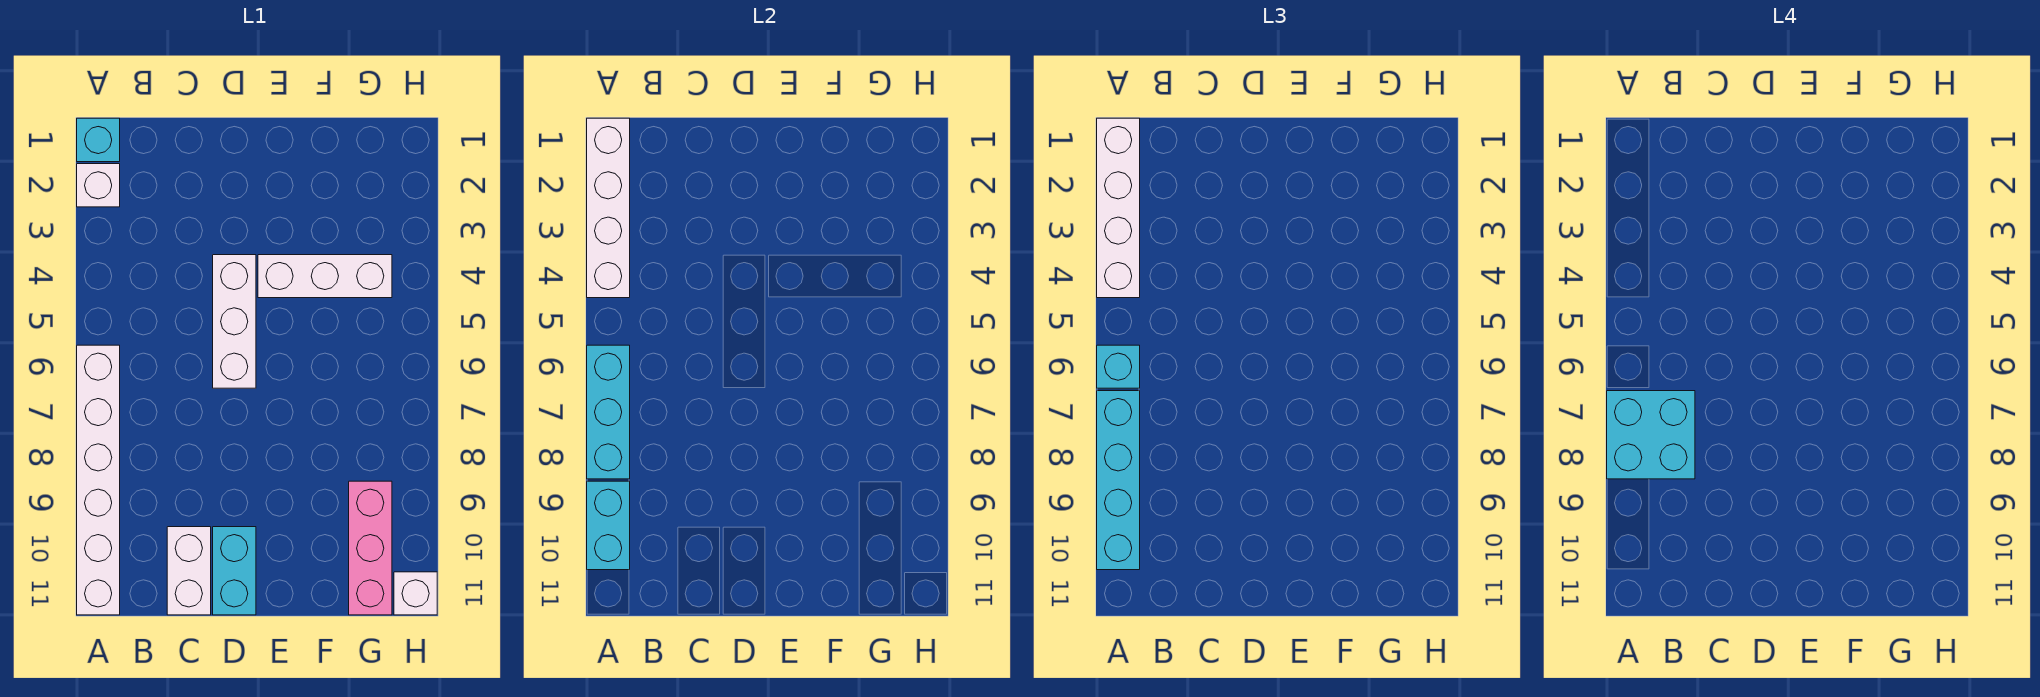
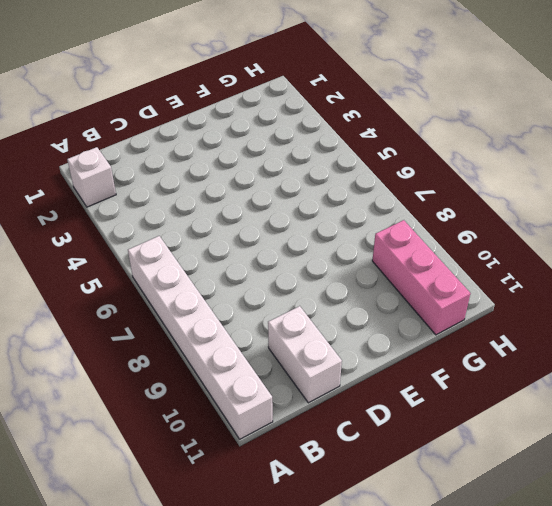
none -> cyan 1x1 brick [77,118,120,162]
none -> white 1x3 brick [213,255,256,388]
none -> cyan 1x2 brick [213,527,256,615]

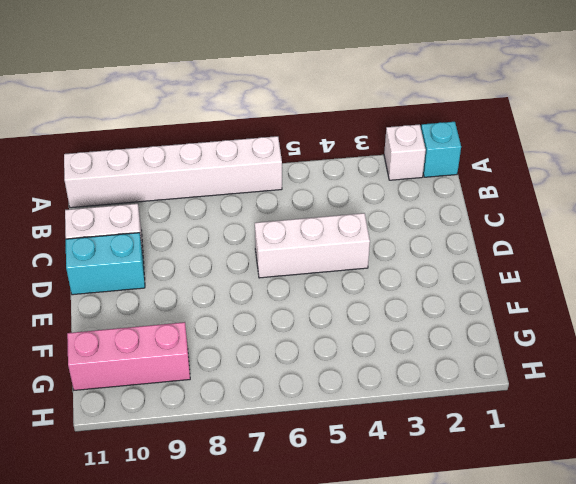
none -> white 1x3 brick [258,255,392,298]
none -> white 1x1 brick [394,572,437,615]
none -> white 1x4 brick [587,118,630,298]

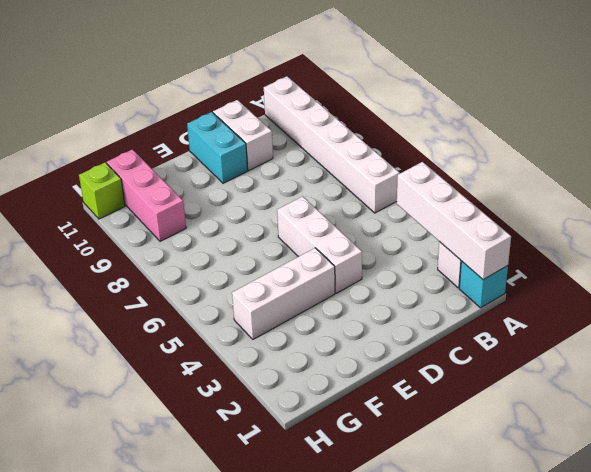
lime 1x1 brick [79,163,125,219] -> white 1x1 brick [394,572,437,615]
none -> cyan 1x3 brick [587,345,630,479]
none -> cyan 1x2 brick [587,481,630,570]
none -> white 1x4 brick [1097,118,1140,298]

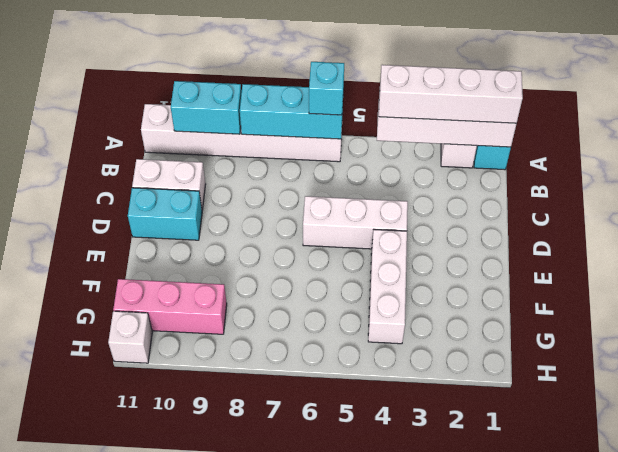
none -> cyan 1x4 brick [1097,391,1140,570]
none -> cyan 2x2 brick [1607,391,1695,479]

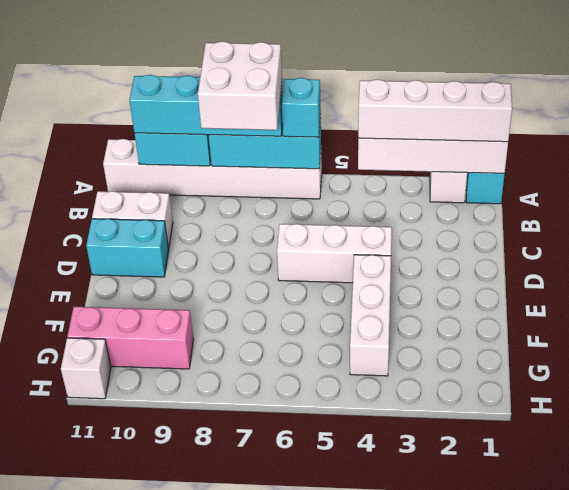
white 2x2 brick [198,41,282,130] -> cyan 2x2 brick [1607,391,1695,479]

